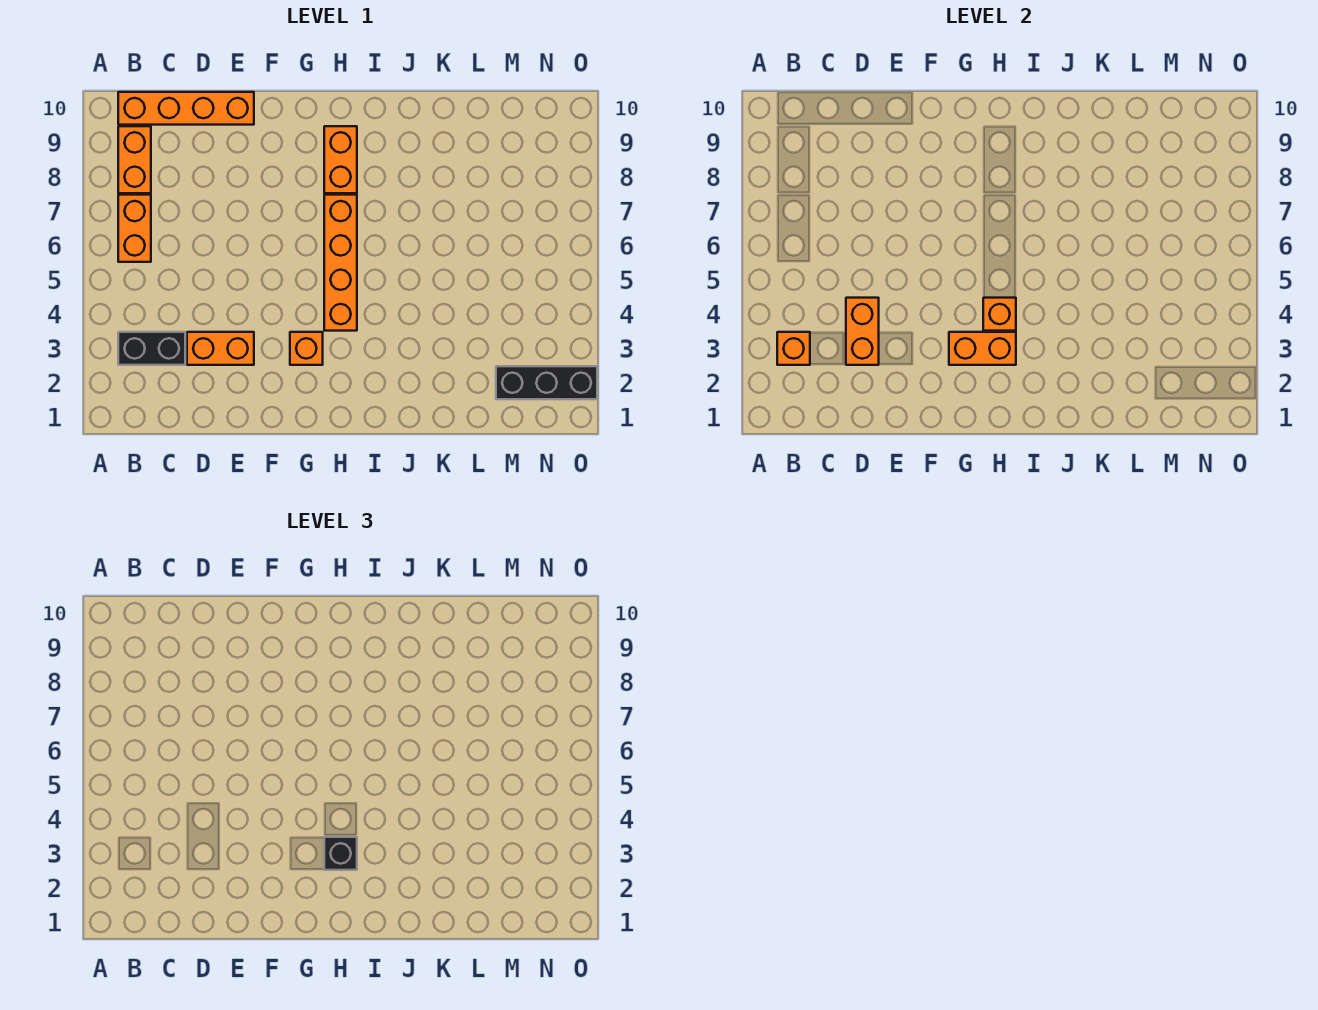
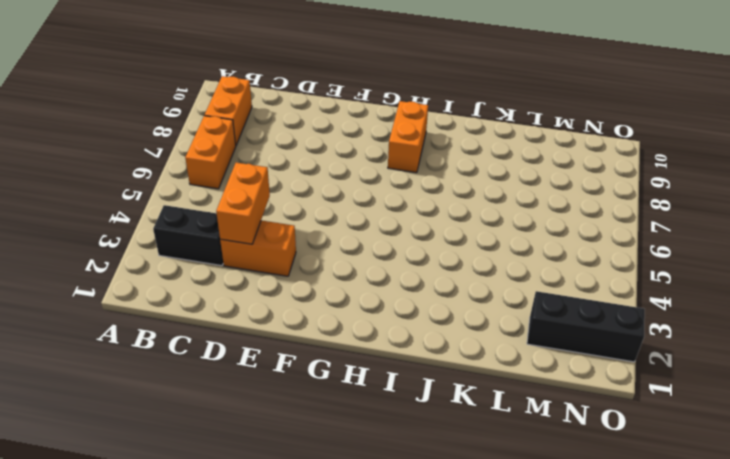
none -> orange 1x4 brick [118,92,254,125]
none -> orange 1x1 brick [290,332,323,365]
none -> orange 1x4 brick [324,195,357,331]

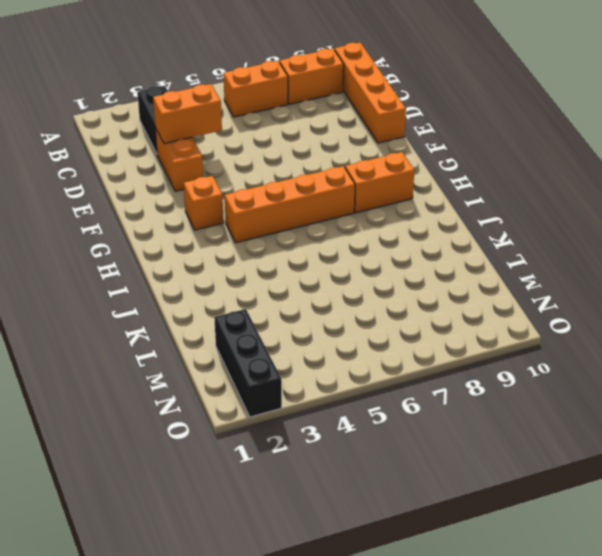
none -> orange 1x1 brick [777,332,810,365]
none -> orange 1x2 brick [949,332,1016,365]
none -> orange 1x1 brick [983,298,1016,331]

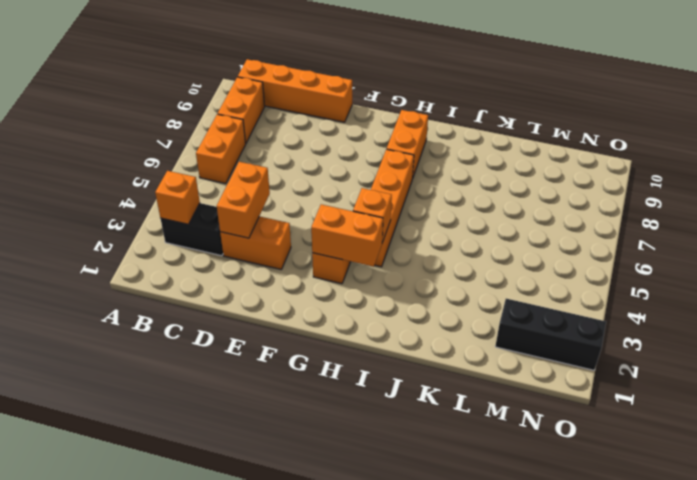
none -> black 1x1 brick [324,837,357,870]

